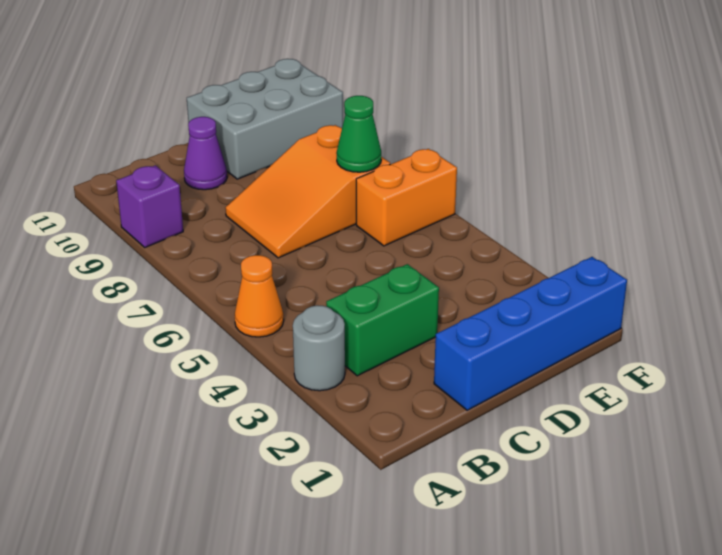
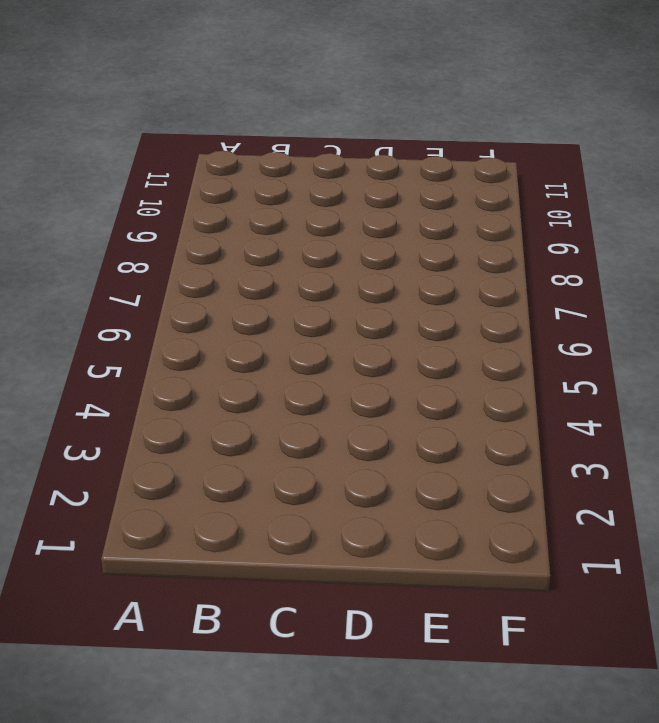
none -> grey 1x1 round brick [293,305,345,391]
none -> orange 1x1 cone [235,255,284,337]

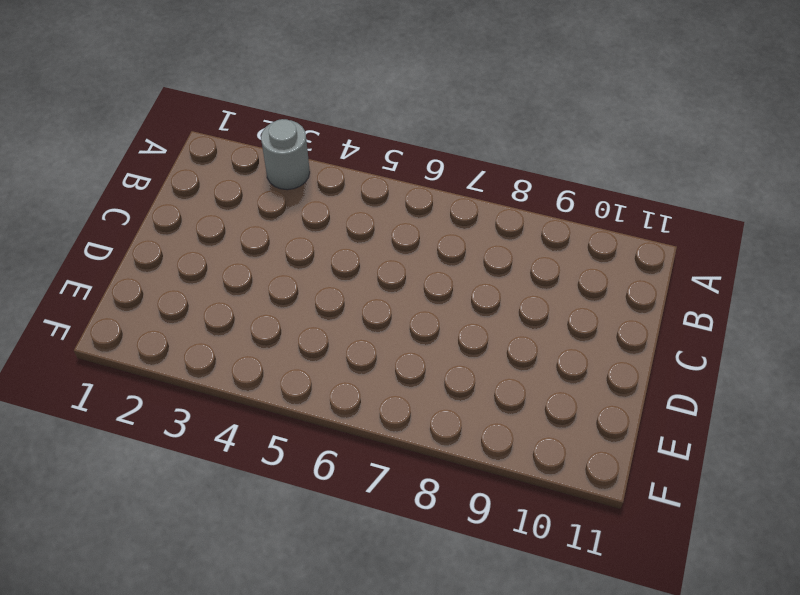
none -> orange 1x1 cone [235,255,284,337]
none -> purple 1x1 brick [116,165,183,247]

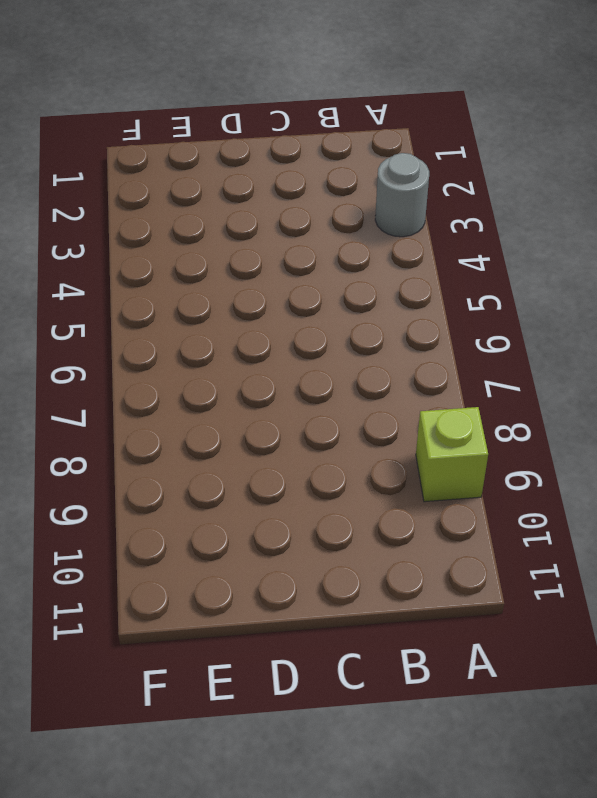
lime 1x1 brick [416,407,488,502] -> purple 1x1 brick [116,165,183,247]
none -> orange 1x1 cone [235,255,284,337]
none -> green 1x2 brick [326,264,439,376]

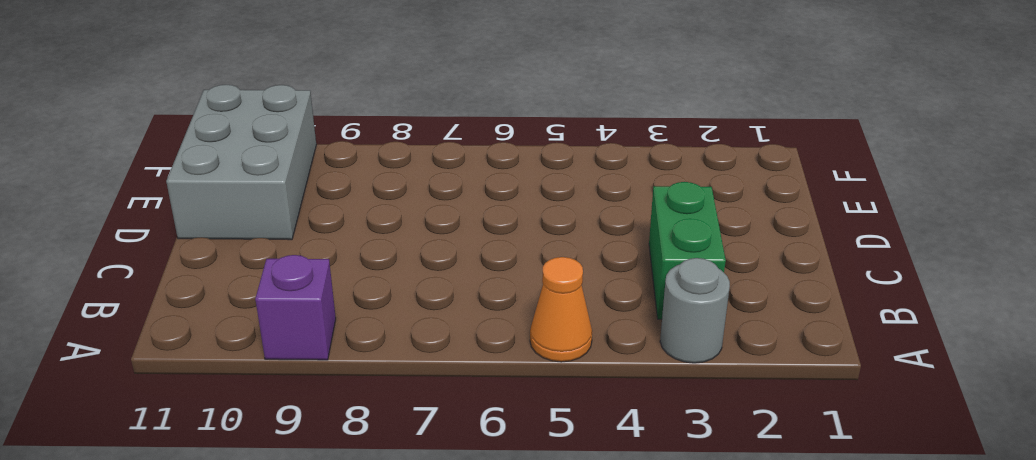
none -> blue 1x4 brick [434,257,627,410]
none -> orange 2x3 slope [225,125,390,258]

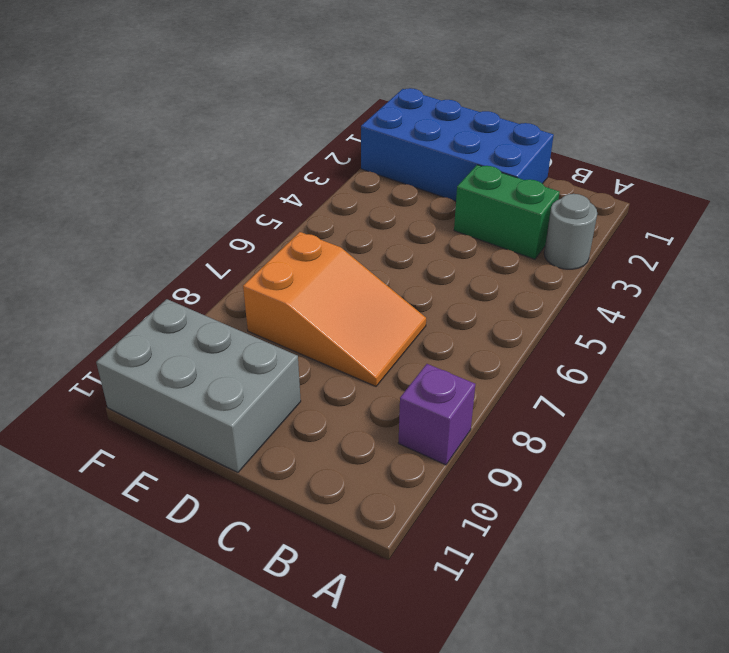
blue 2x4 brick [361,88,554,201] -> blue 1x4 brick [434,257,627,410]
none -> orange 1x1 cone [235,255,284,337]
none -> purple 1x1 cone [184,117,227,190]

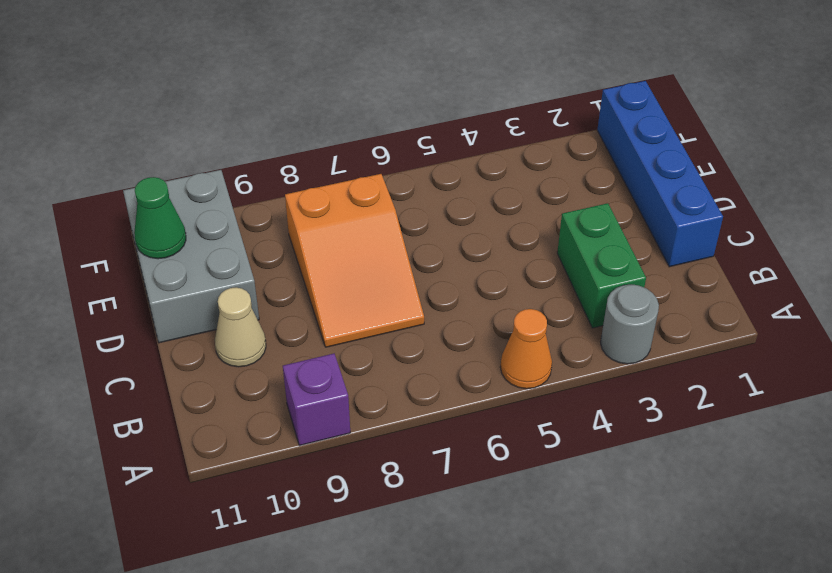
tan 1x1 cone [215,287,266,367] -> purple 1x1 cone [184,117,227,190]
green 1x1 cone [134,177,186,259] -> green 1x1 cone moved to [336,96,381,172]
none -> orange 1x2 brick [356,149,457,246]

